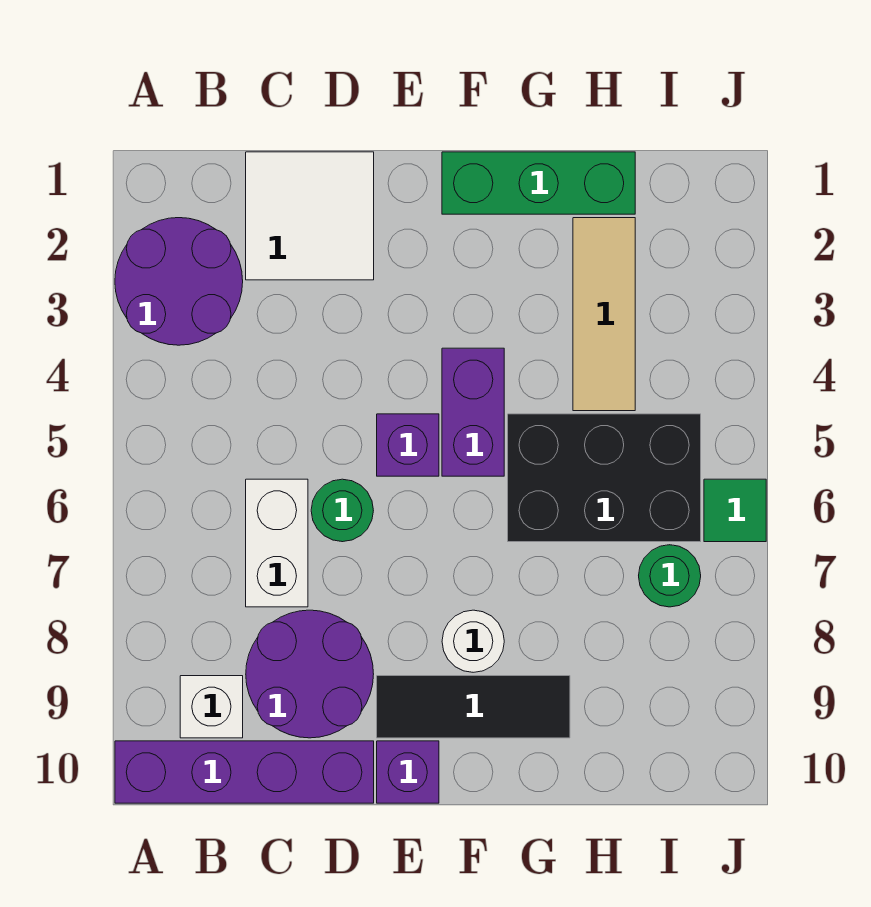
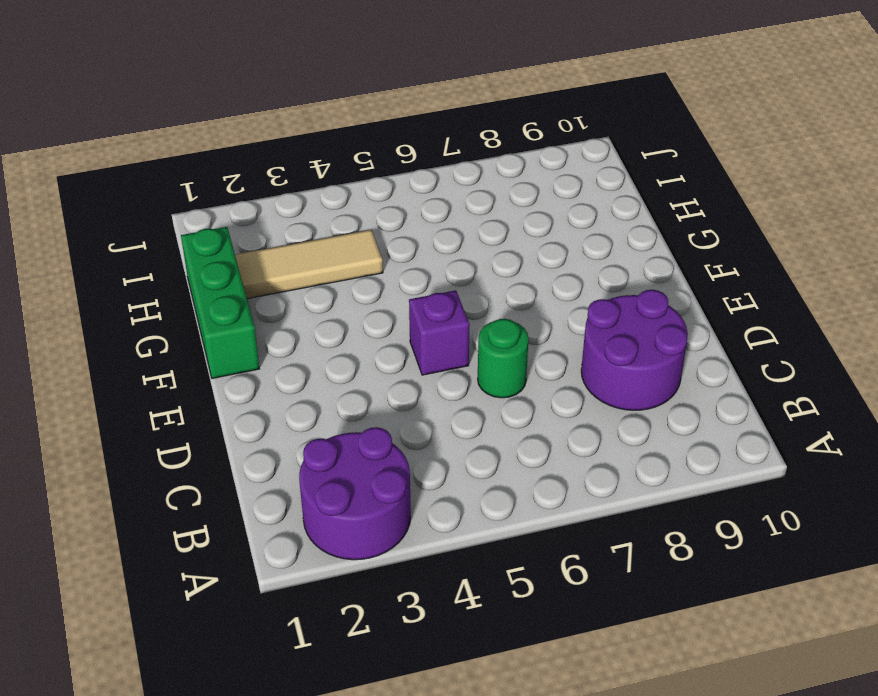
none -> purple 1x4 brick [115,741,374,803]
none -> white 1x1 brick [180,676,243,738]
none -> white 2x2 tile [246,152,374,280]

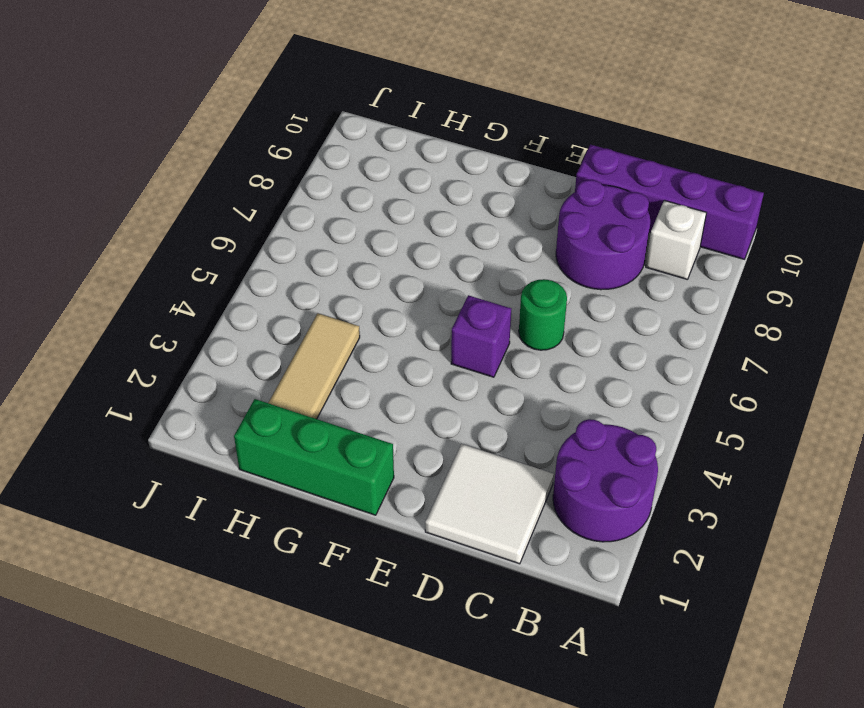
none -> white 1x2 brick [246,479,308,607]
none -> black 1x3 tile [377,676,570,738]
none -> purple 1x1 brick [377,741,439,803]

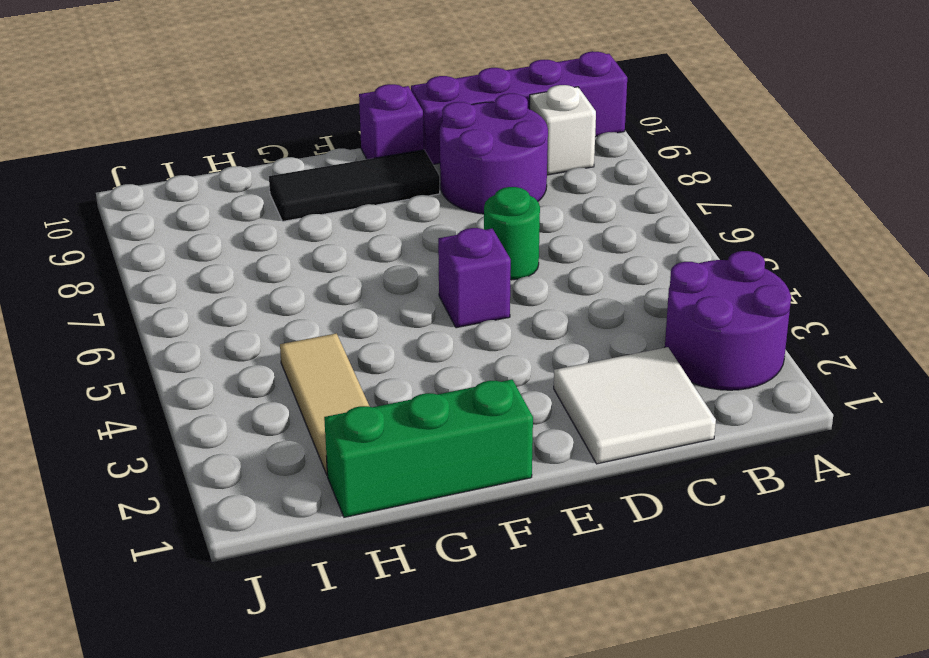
none -> white 1x2 brick [246,479,308,607]
none -> purple 1x2 brick [442,348,504,476]
none -> white 1x1 round brick [442,610,504,672]

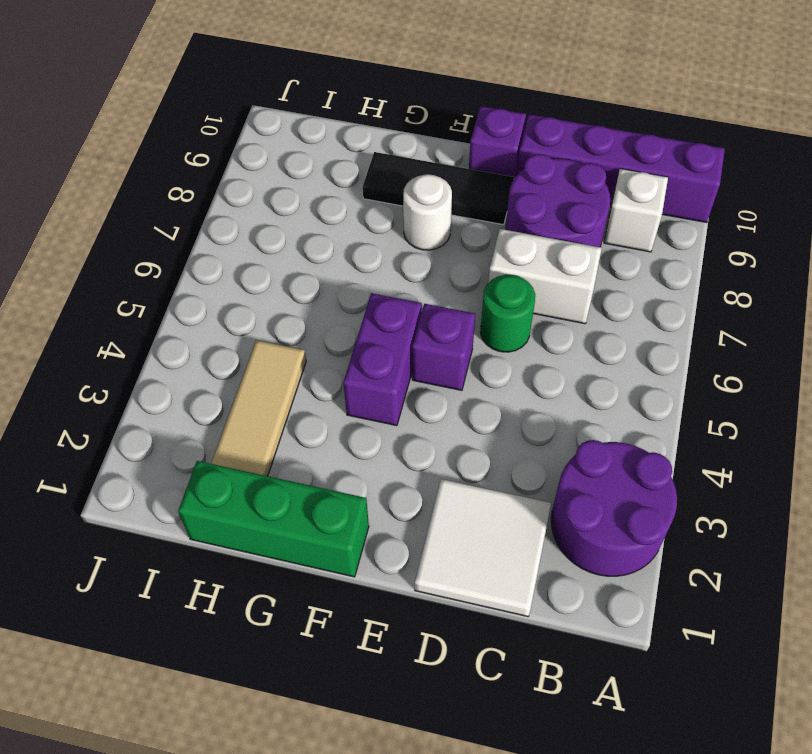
white 1x2 brick [488,229,602,324] -> white 1x2 brick turned to [246,479,308,607]
none -> black 2x3 brick [508,414,701,542]
none -> green 1x1 round brick [639,545,701,607]
none -> green 1x1 tile [704,479,766,542]

